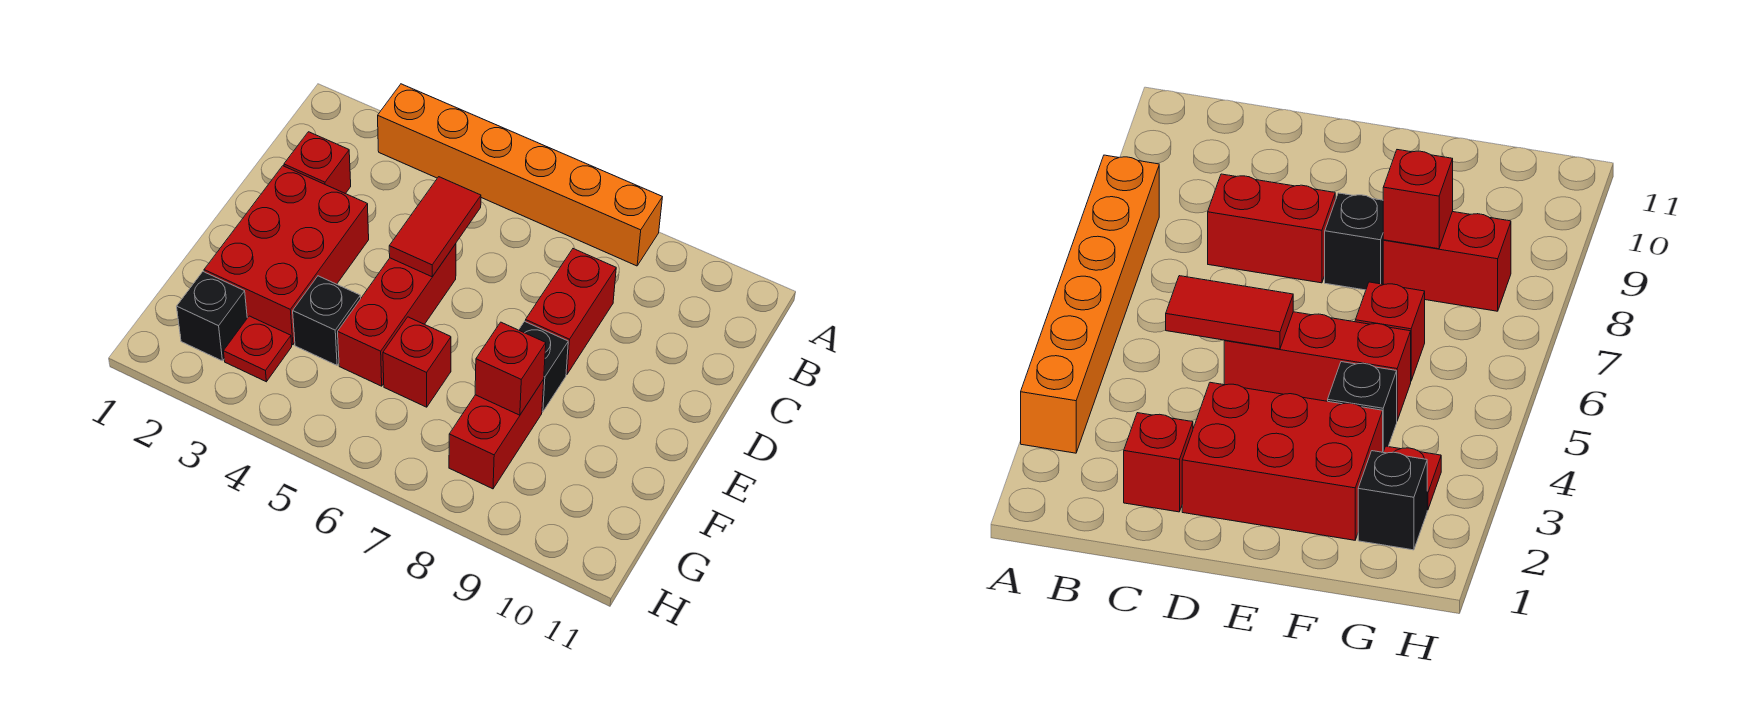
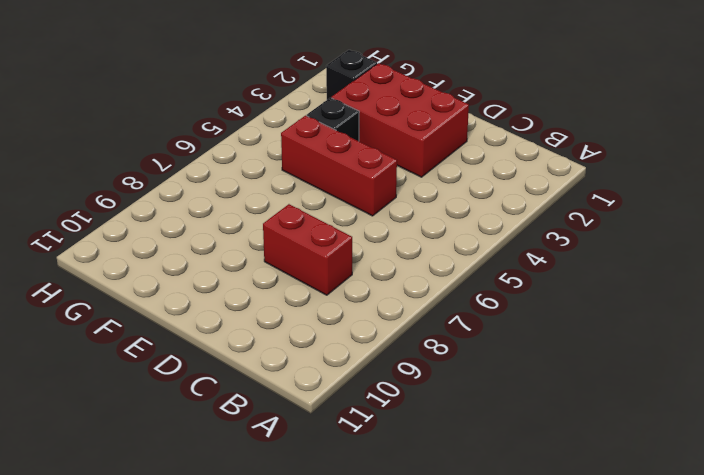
none -> orange 1x6 brick [378,84,662,266]
none -> red 1x1 brick [284,132,351,194]
none -> black 1x1 brick [519,321,568,412]

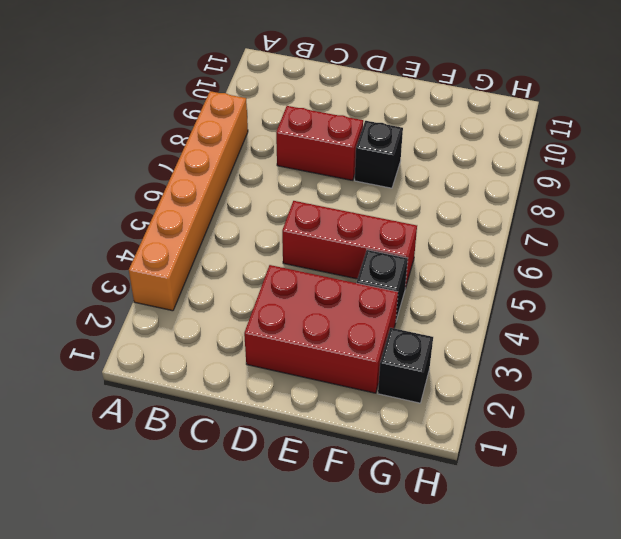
none -> red 1x1 brick [284,132,351,194]
none -> red 1x1 brick [383,317,451,407]
none -> red 1x2 brick [449,380,544,489]

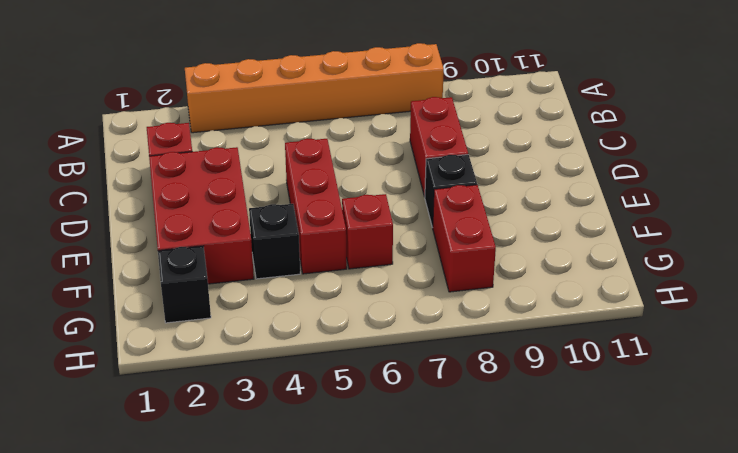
none -> red 1x1 plate [223,316,292,382]
none -> red 1x2 tile [389,177,481,277]
none -> red 1x1 brick [475,322,546,415]

